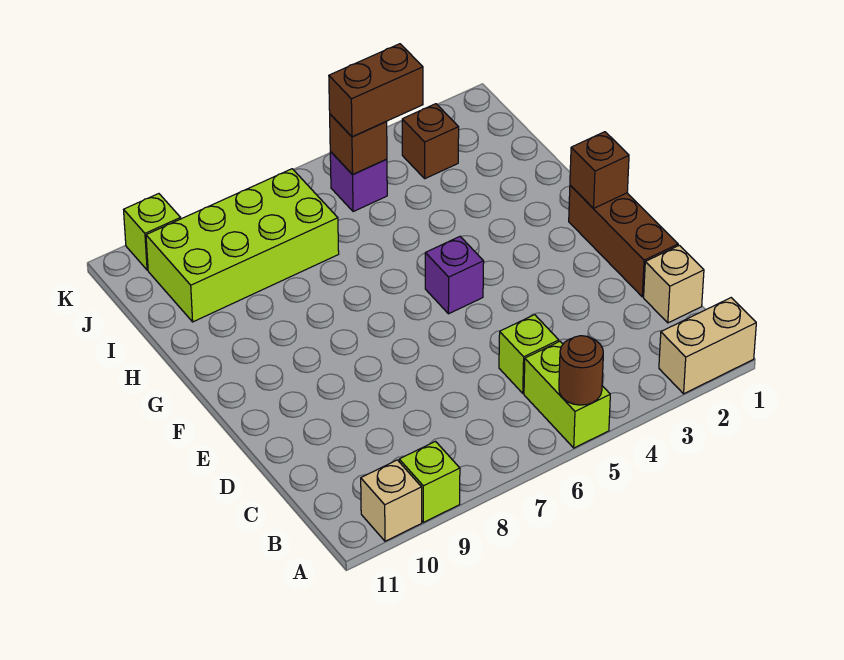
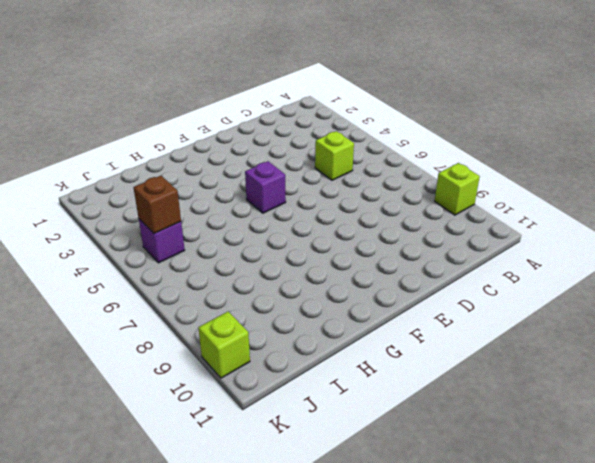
none -> tan 1x2 brick [659,298,756,394]
none -> lime 1x2 brick [524,342,610,448]
none -> tan 1x1 brick [361,460,422,541]

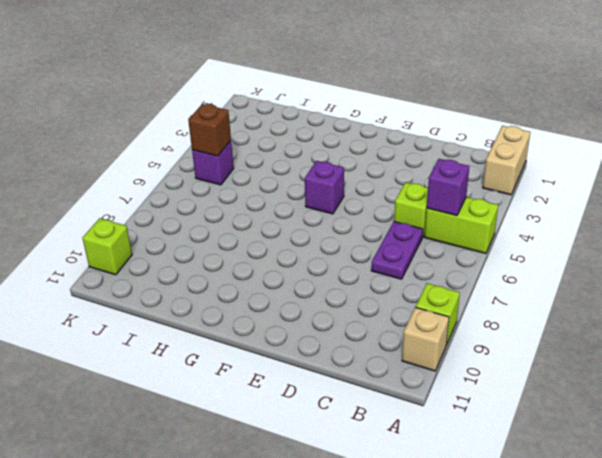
purple 1x1 brick [427,159,469,216] -> none
purple 1x2 plate [371,222,423,279] -> none
none -> tan 1x1 brick [644,245,704,323]
none -> brown 1x3 brick [569,185,678,297]
none -> lime 2x4 brick [146,169,339,322]

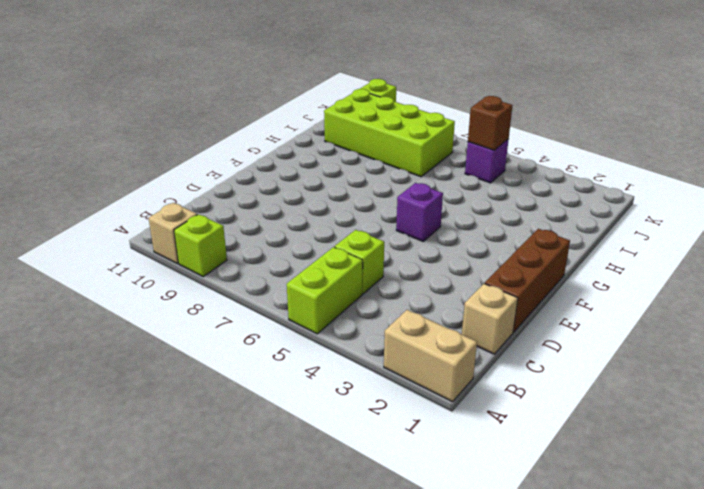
none -> brown 1x1 brick [402,104,459,179]
none -> brown 1x1 round brick [559,336,603,405]
none -> brown 1x1 brick [570,132,629,209]

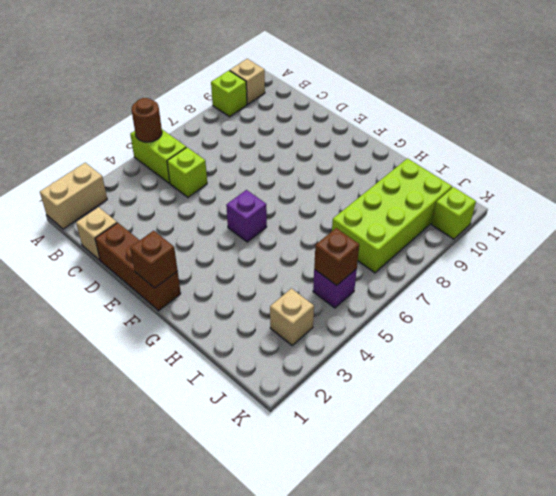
tan 1x1 brick [270,288,314,345] -> brown 1x1 brick [402,104,459,179]
none -> brown 1x2 brick [329,44,423,137]

